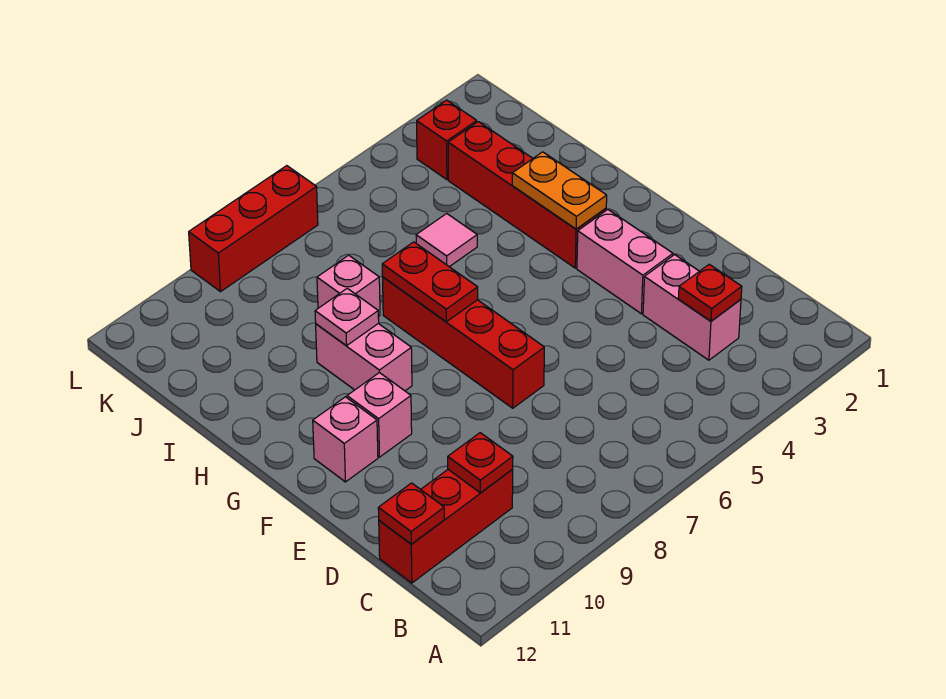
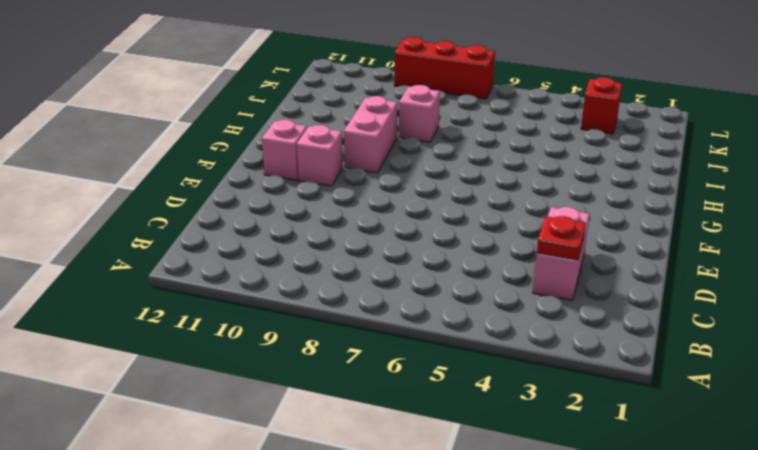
none -> red 1x3 brick [379,470,513,583]
none -> pink 1x2 brick [577,210,673,314]
none -> red 1x4 brick [383,277,544,408]

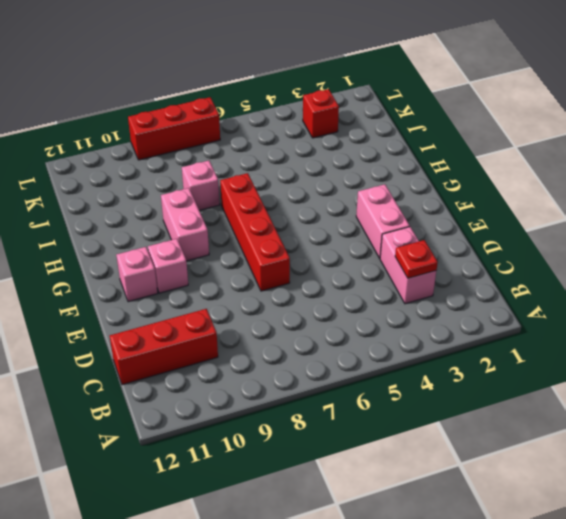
none -> red 1x4 brick [448,122,606,268]
none -> pink 1x1 tile [416,214,477,267]
none -> red 1x1 plate [448,433,513,493]

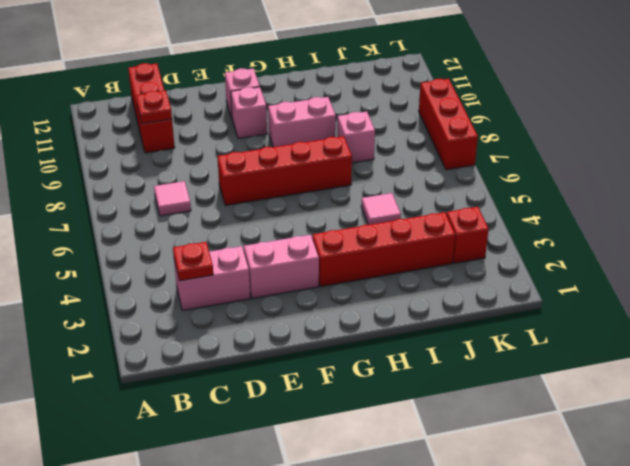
pink 1x1 tile [154,181,191,216] -> none
none -> red 1x1 plate [378,483,444,544]
none -> orange 1x2 plate [512,152,607,229]
none -> red 1x2 plate [382,242,478,322]

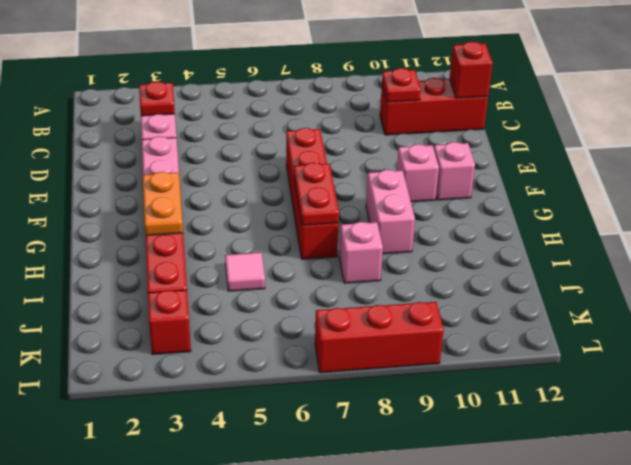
red 1x1 brick [450,42,492,98] -> red 1x1 plate [378,483,444,544]
none -> pink 1x1 plate [315,288,379,346]

